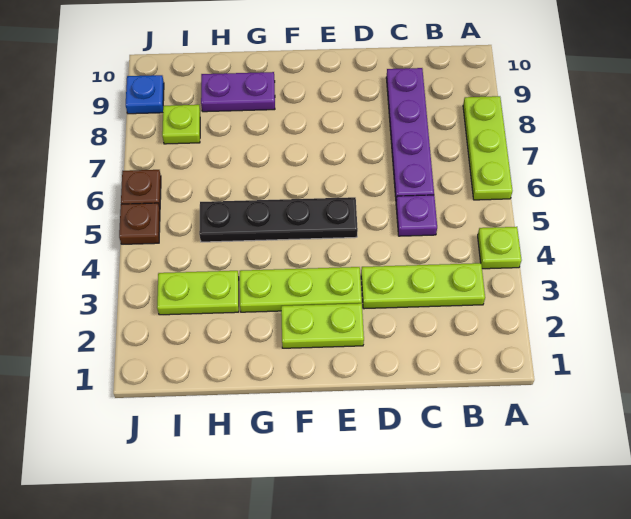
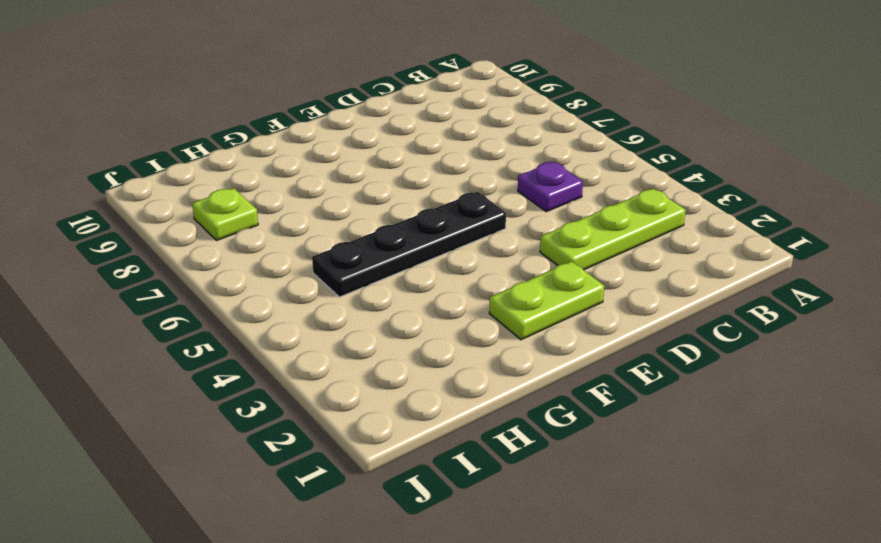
none -> lime 1x1 plate [478,227,521,269]
none -> lime 1x3 plate [463,96,513,200]
none -> purple 1x4 plate [386,68,434,200]

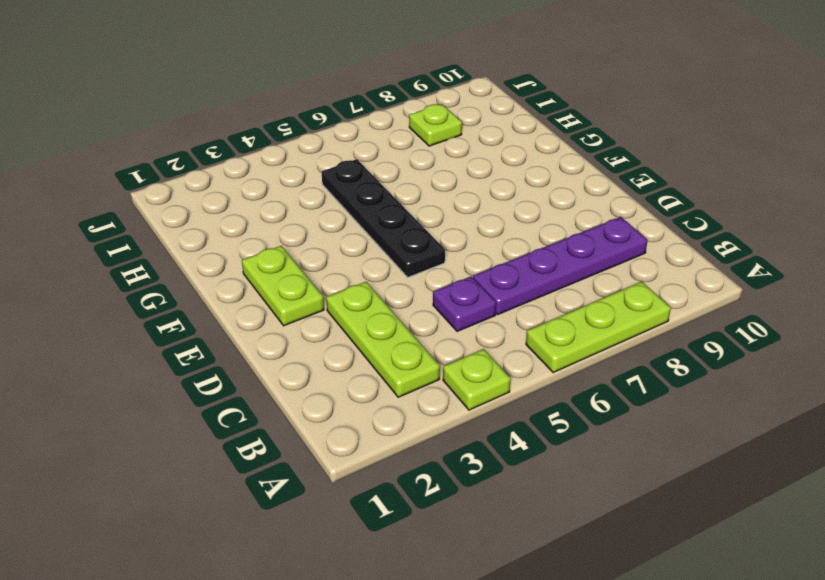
none -> lime 1x3 plate [240,267,362,312]
none -> purple 1x2 plate [201,72,275,112]
none -> lime 1x2 plate [157,271,239,315]

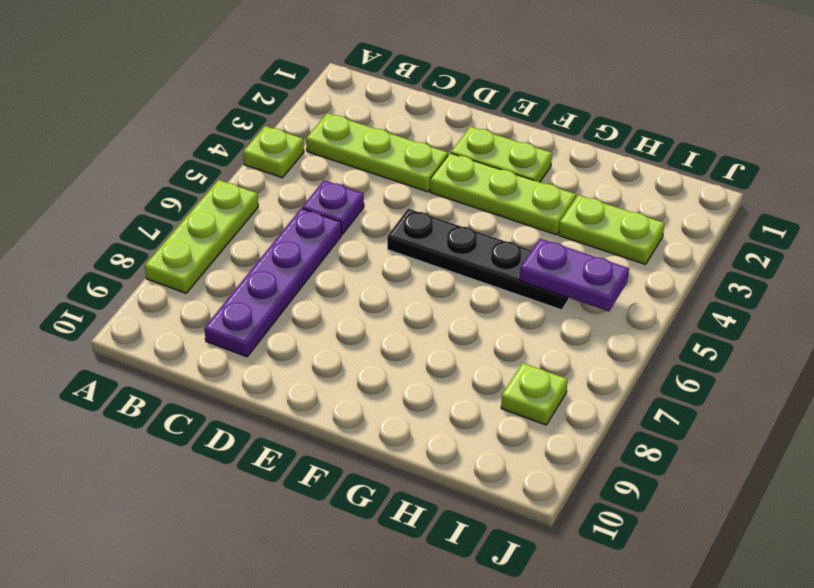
purple 1x2 plate [520,238,629,311] -> purple 1x2 plate moved to [201,72,275,112]
none -> brown 1x1 plate [119,203,160,244]
none -> brown 1x1 plate [121,170,161,208]
none -> blue 1x1 plate [126,75,164,114]

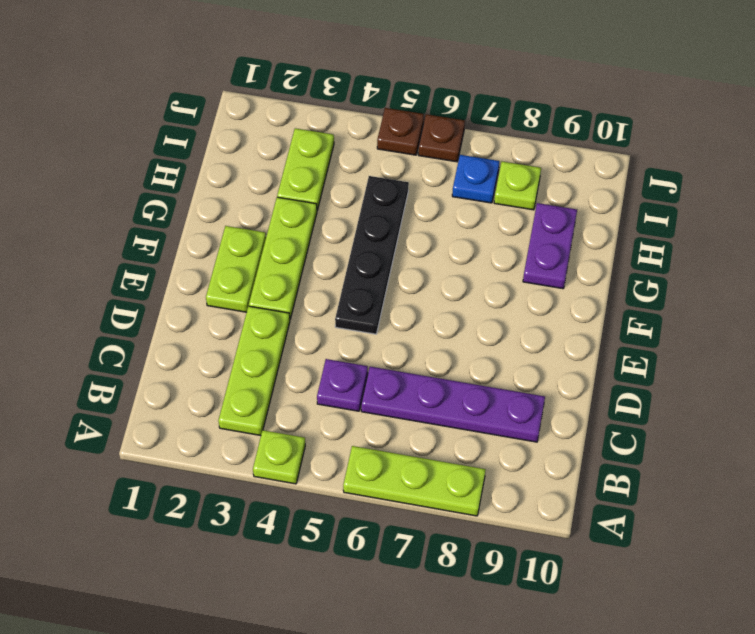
blue 1x1 plate [452,155,499,203] -> blue 1x1 plate moved to [126,75,164,114]

